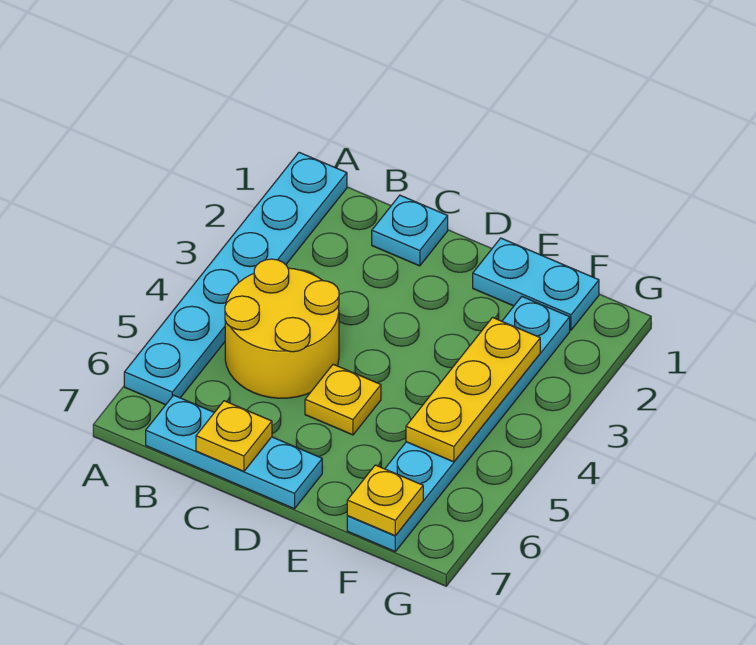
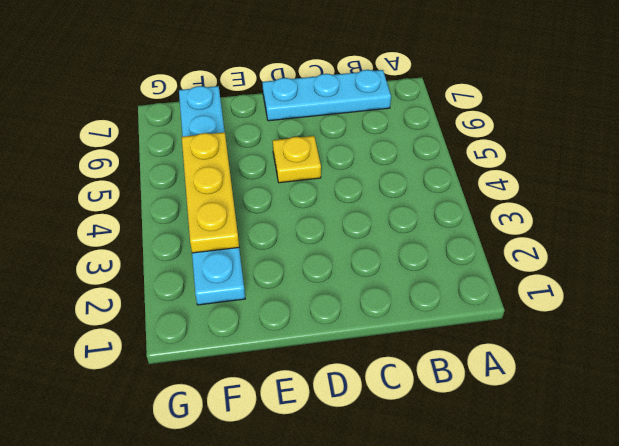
none -> cyan 1x6 plate [124,152,347,405]
none -> yellow 2x2 round brick [225,259,339,398]

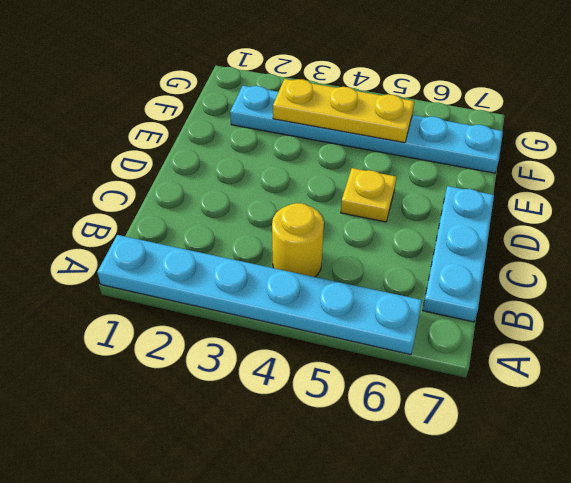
yellow 1x1 round brick [272,203,324,277] -> yellow 2x2 round brick [225,259,339,398]
none -> cyan 1x1 plate [372,195,448,266]
none -> cyan 1x2 plate [473,238,599,330]

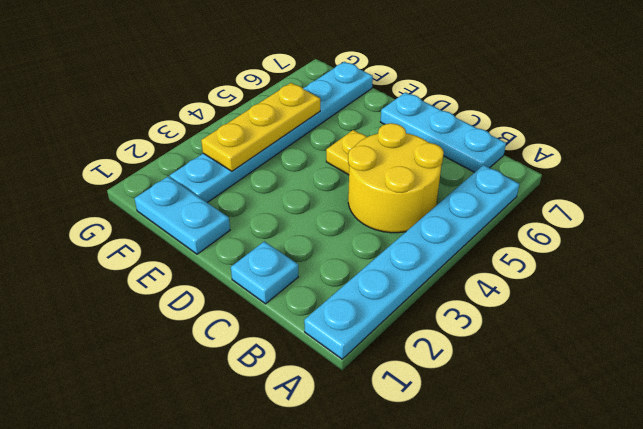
none -> yellow 1x1 plate [196,401,272,471]
none -> yellow 1x1 plate [347,465,423,536]

